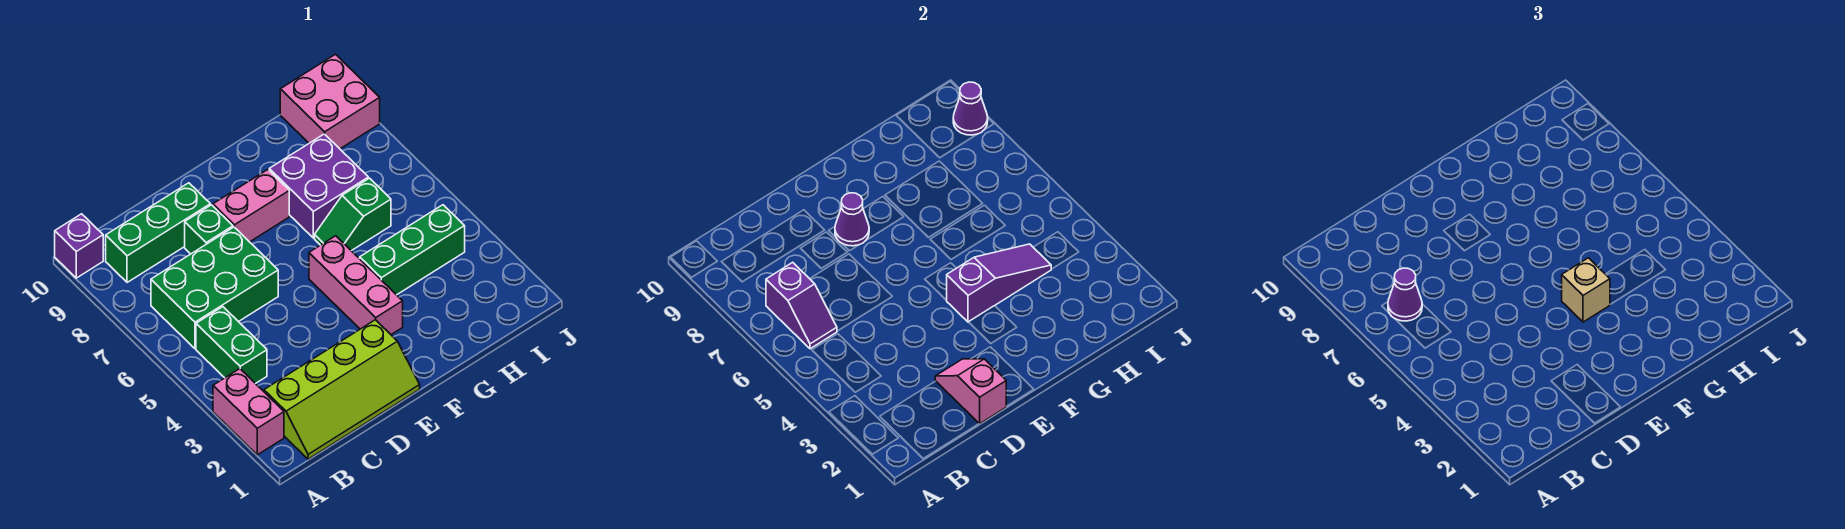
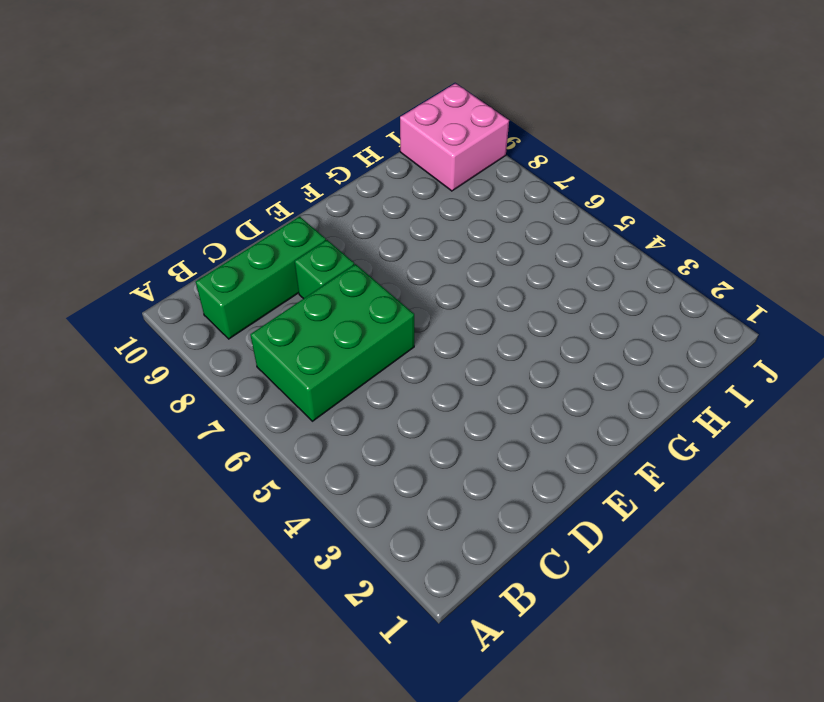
none -> pink 1x2 brick [213,369,284,455]
none -> purple 1x1 brick [55,214,103,278]
none -> lime 2x4 slope [264,320,420,459]

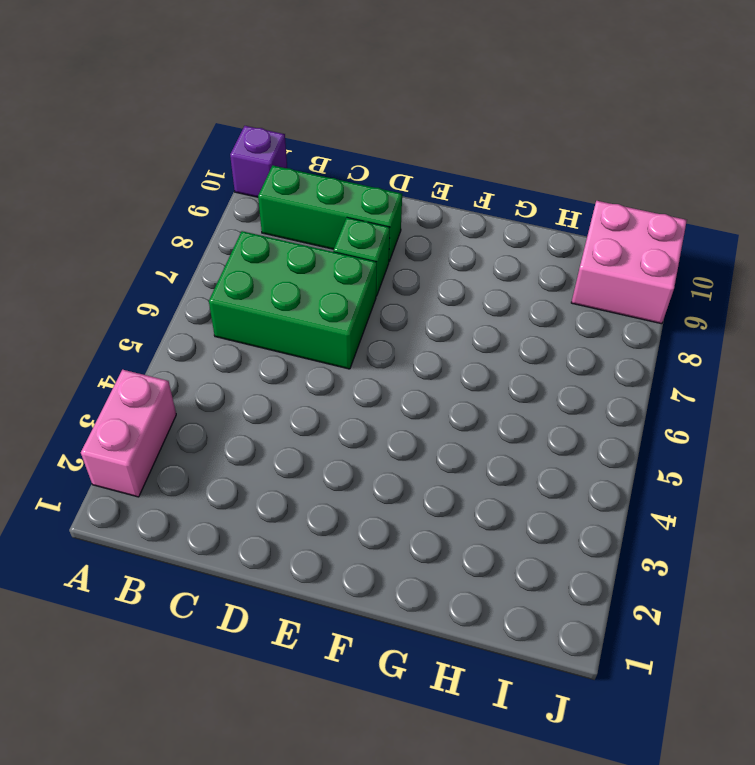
none -> lime 2x4 slope [264,320,420,459]
none -> green 1x2 brick [196,307,267,384]
none -> pink 1x2 brick [213,170,289,242]

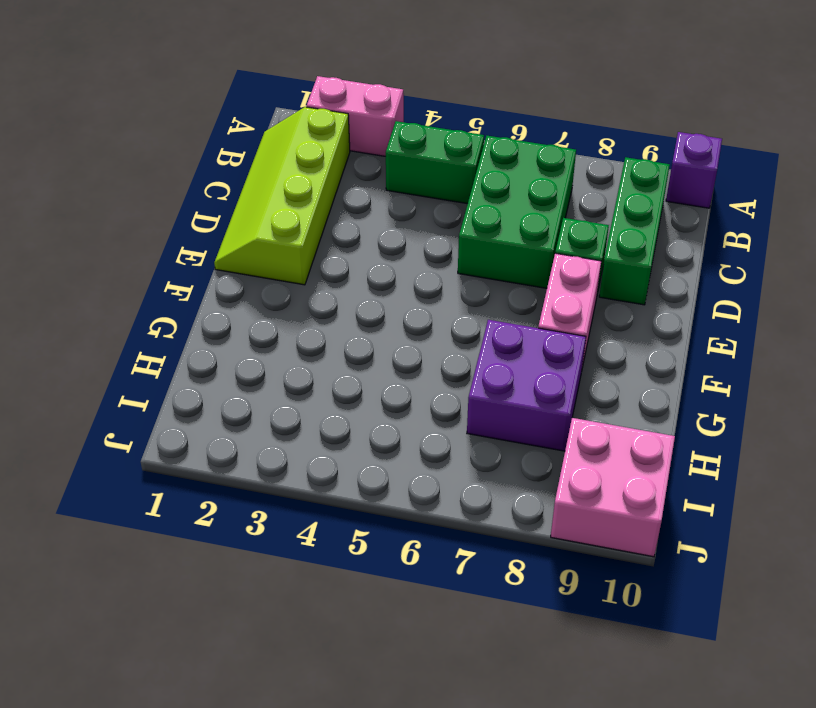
none -> pink 1x3 brick [309,236,403,334]
none -> green 1x3 brick [360,205,465,295]
none -> green 1x2 slope [315,178,391,251]

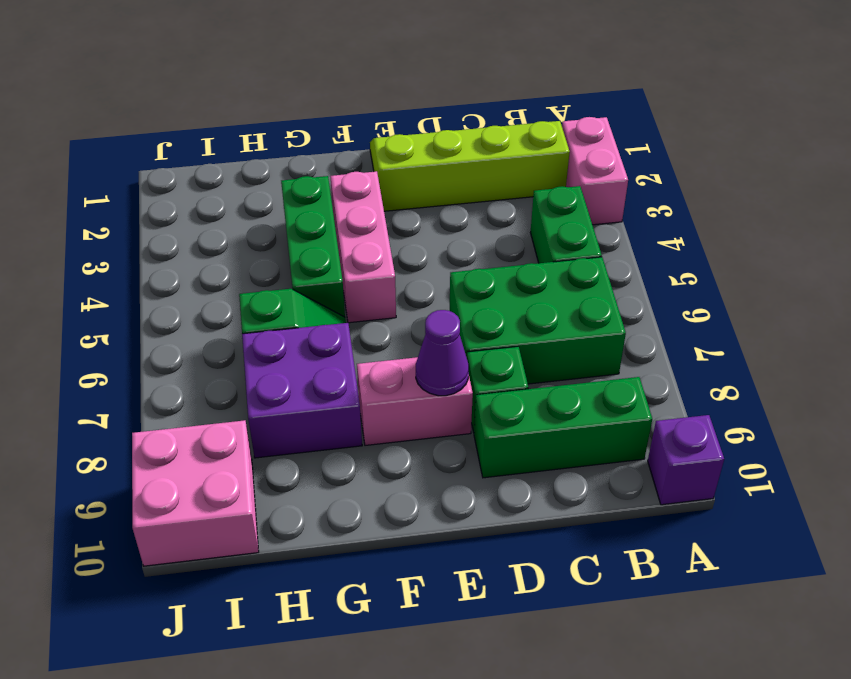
green 1x3 brick [281,176,345,317] -> green 1x3 brick turned to [360,205,465,295]
none -> purple 1x2 slope [766,262,837,349]
none -> pink 1x2 slope [935,359,1006,424]
none -> purple 1x3 slope [946,244,1051,322]

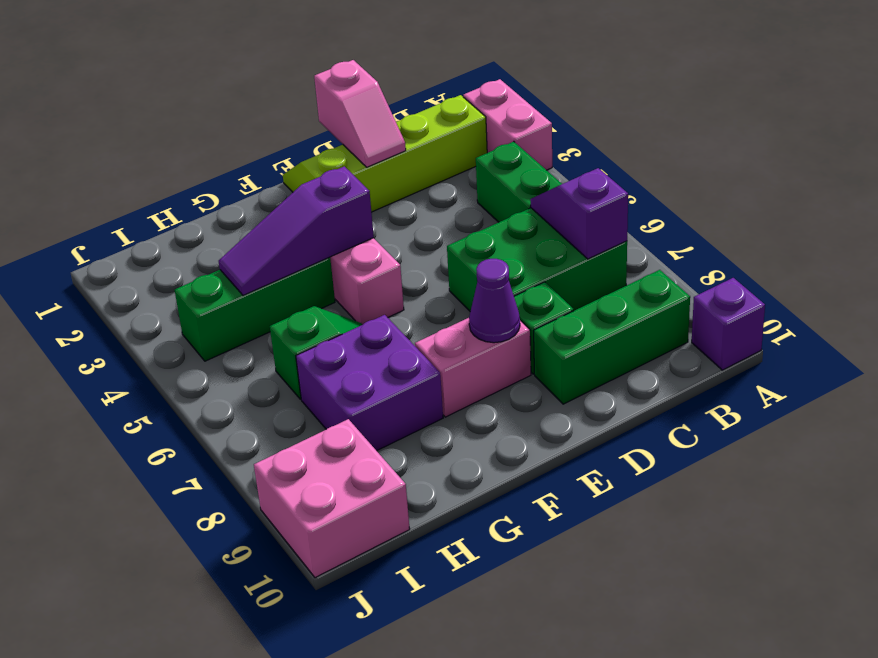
none -> purple 1x1 cone [953,82,988,135]
none -> purple 1x1 cone [1388,268,1422,321]
none -> tan 1x1 brick [1562,258,1610,322]

